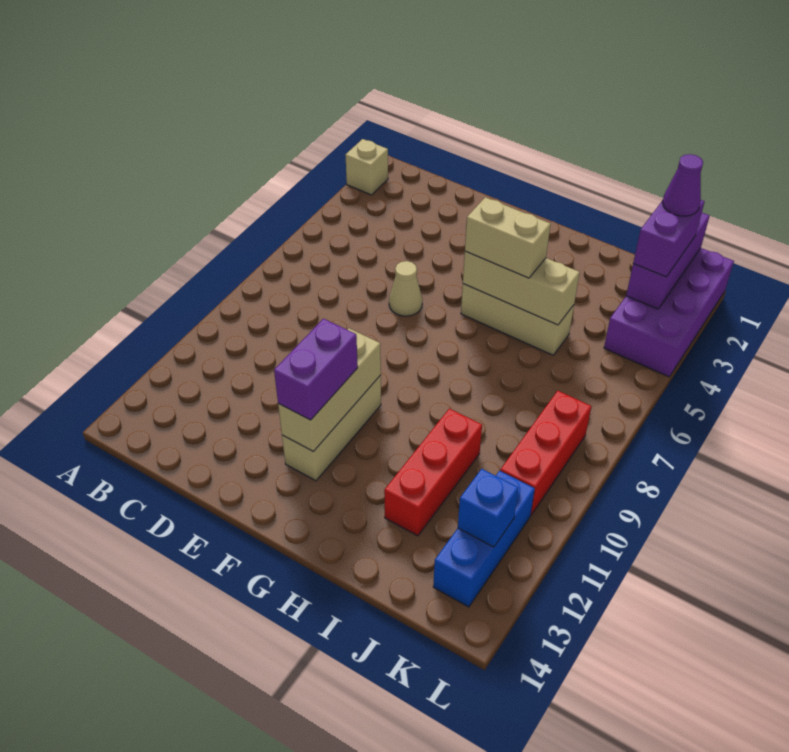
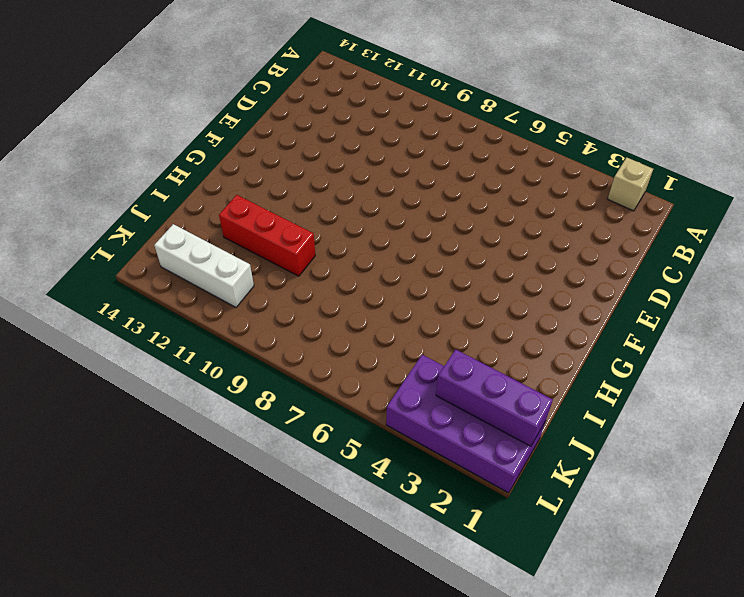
white 1x3 brick [154,224,254,307] -> blue 1x3 brick [433,471,535,607]
none -> tan 1x1 cone [389,261,422,316]
none -> tan 1x3 brick [282,375,381,481]
none -> tan 1x3 brick [461,284,574,355]

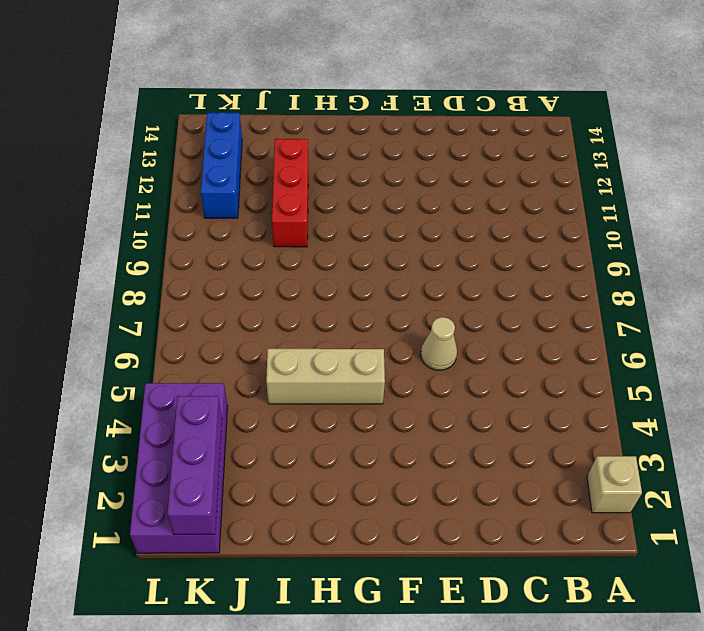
none -> tan 1x3 brick [282,375,381,481]
none -> red 1x3 brick [500,391,591,515]
none -> tan 1x3 brick [278,328,381,451]

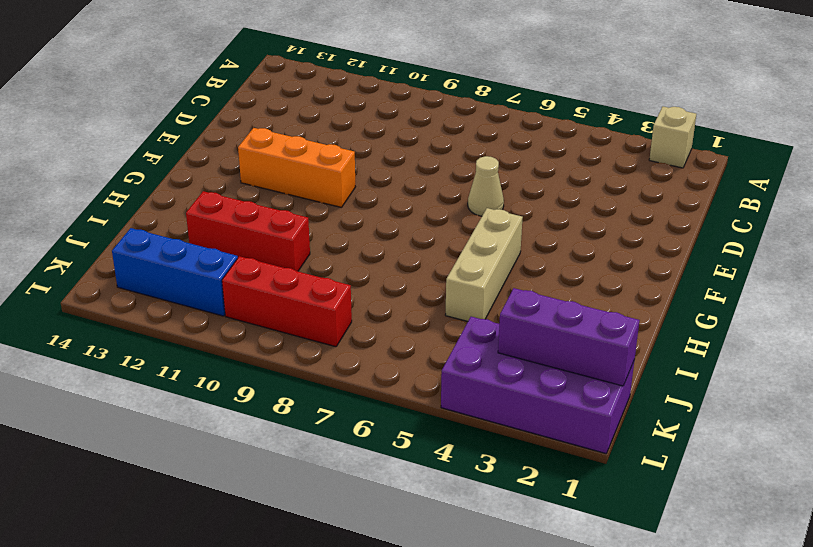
orange 1x3 brick [238,128,356,207] -> tan 1x3 brick [282,375,381,481]
none -> tan 1x3 brick [278,328,381,451]
none -> tan 1x3 brick [463,251,580,325]
none -> blue 1x1 brick [458,469,519,547]

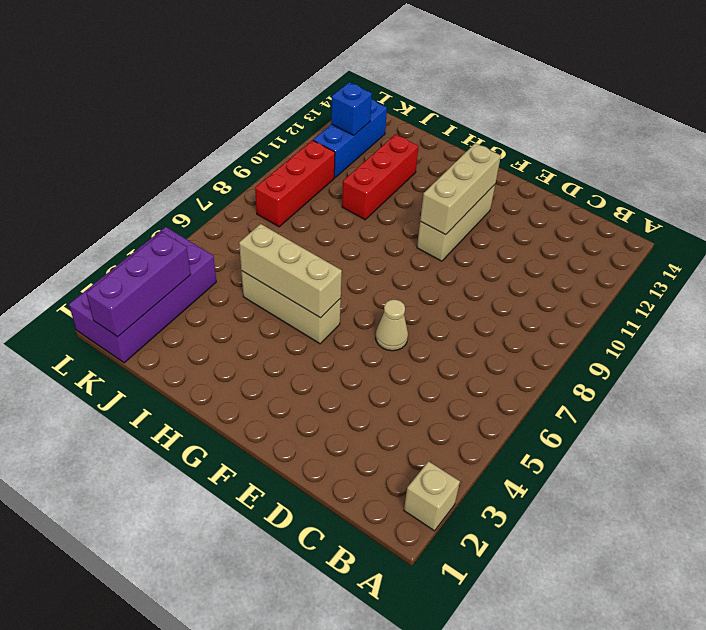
none -> purple 1x2 brick [274,319,358,420]
none -> tan 1x2 brick [465,197,551,278]
none -> purple 1x2 brick [633,200,705,277]

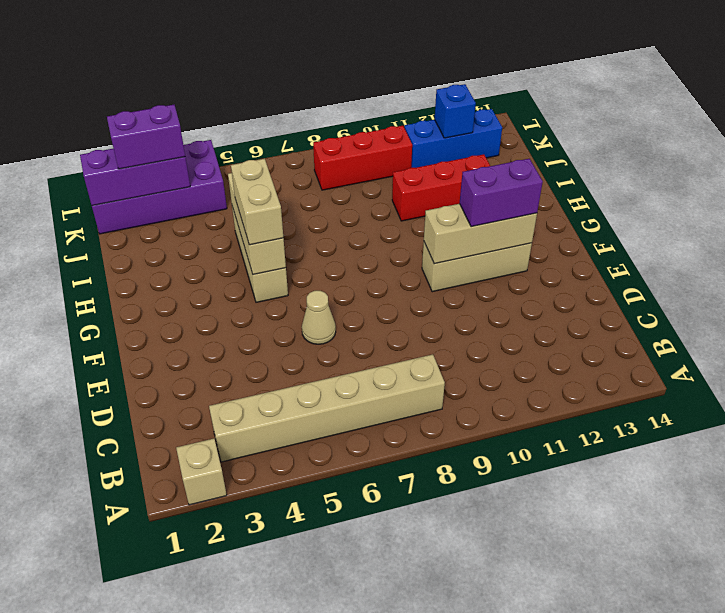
tan 1x6 brick [209,354,445,462] -> none
none -> purple 1x1 cone [663,154,703,216]

